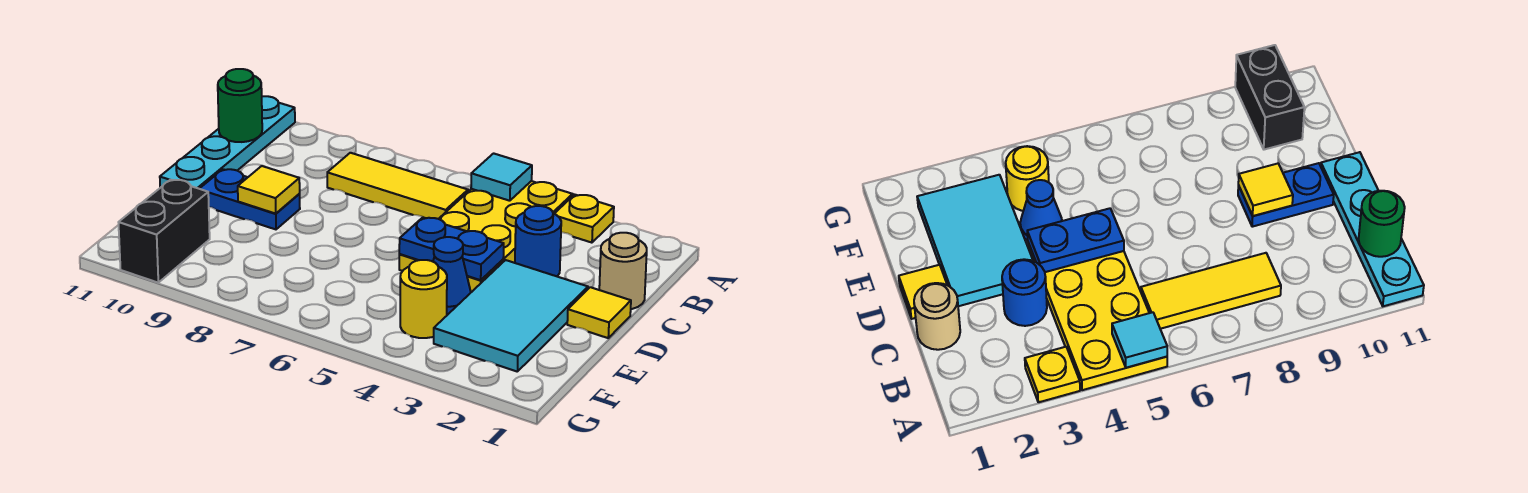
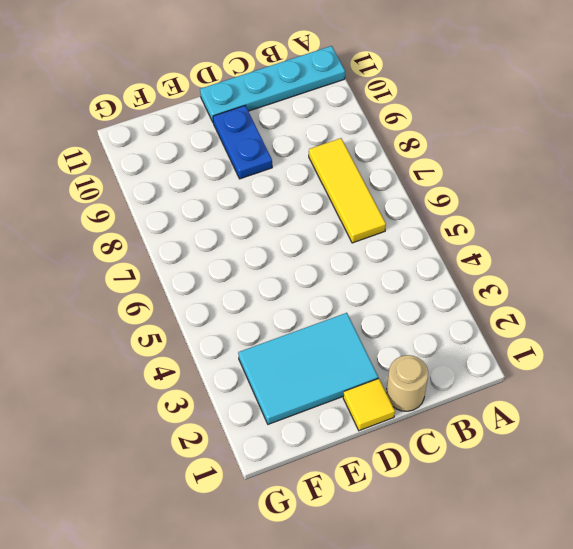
none -> yellow 1x1 plate [554,195,614,243]
none -> yellow 2x4 plate [399,181,573,292]
none -> blue 1x1 round brick [515,206,561,276]

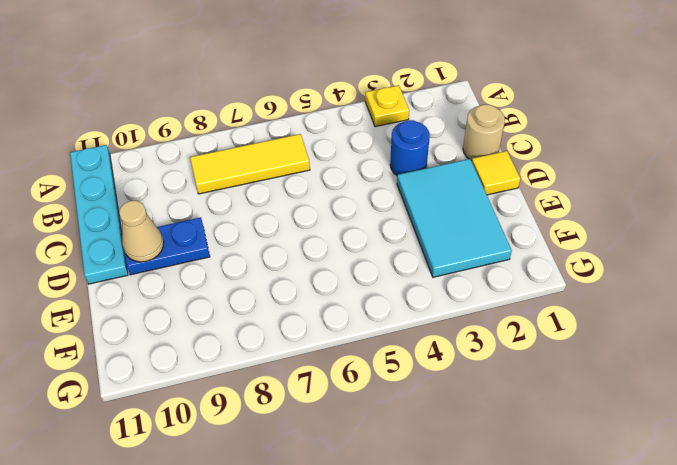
tan 1x1 cone [119,201,164,262] -> none
none -> yellow 2x4 plate [399,181,573,292]
none -> blue 1x1 cone [433,237,471,315]
none -> yellow 1x1 round brick [400,260,447,338]

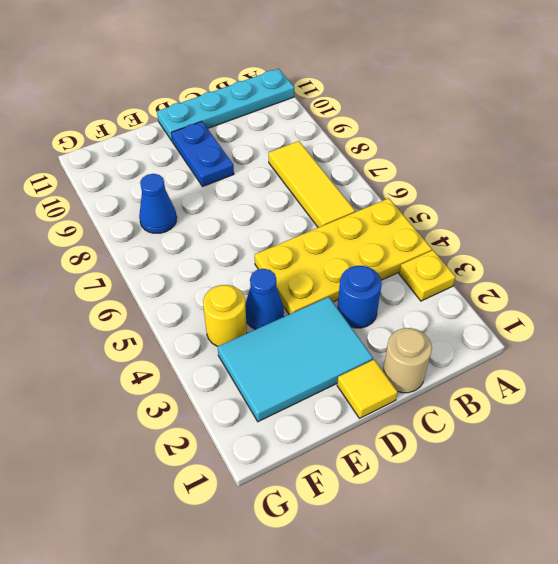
blue 1x1 cone [139,174,177,233] -> none
none -> black 1x2 brick [118,180,210,283]
none -> cyan 1x1 tile [471,153,532,201]
none -> green 1x1 round brick [218,69,262,142]

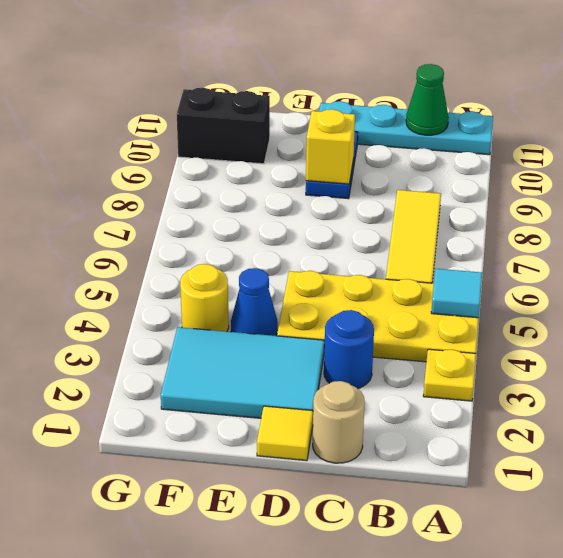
green 1x1 cone [406,64,449,135] -> green 1x1 round brick [218,69,262,142]
yellow 1x1 brick [306,109,355,184] -> yellow 1x1 tile [238,166,300,214]
none -> blue 1x2 plate [399,217,504,280]

